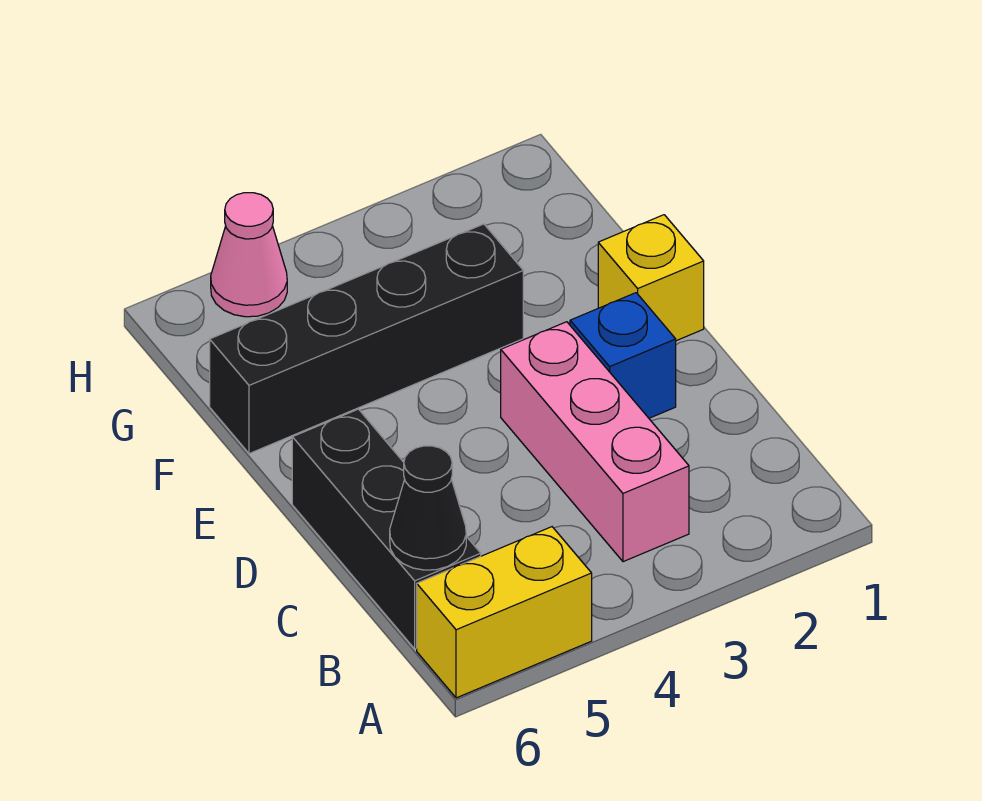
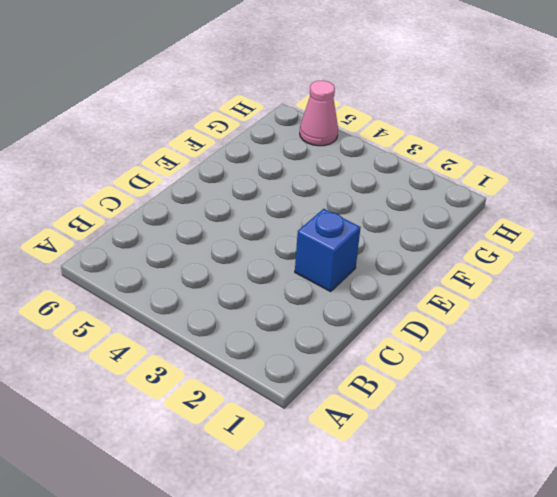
none -> yellow 1x2 brick [417,527,592,698]
none -> pink 1x3 brick [501,322,689,562]

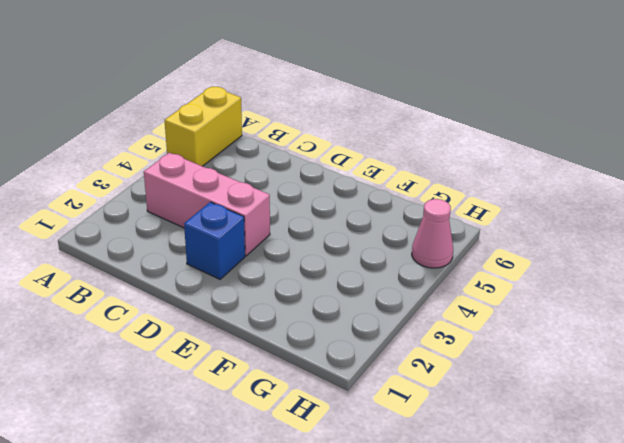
none -> black 1x3 brick [292,409,481,649]
none -> yellow 1x1 brick [598,215,704,341]

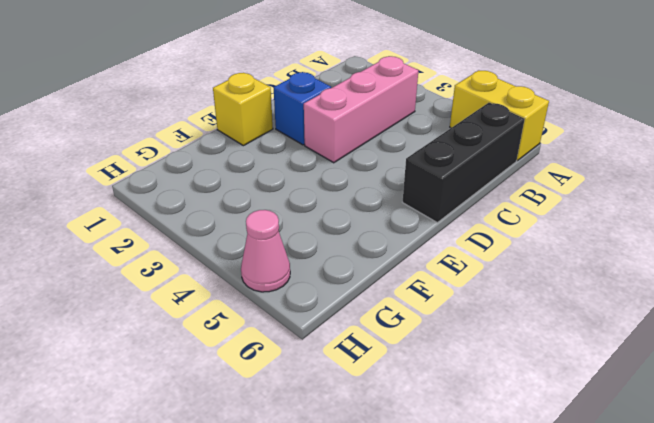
none -> black 1x4 brick [210,224,523,454]
none -> black 1x1 cone [390,446,466,570]

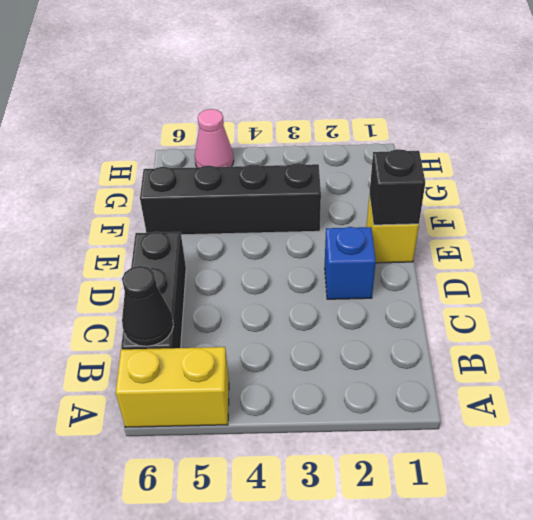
black 1x1 brick [369,149,425,225] -> none
none -> pink 1x3 brick [501,322,689,562]

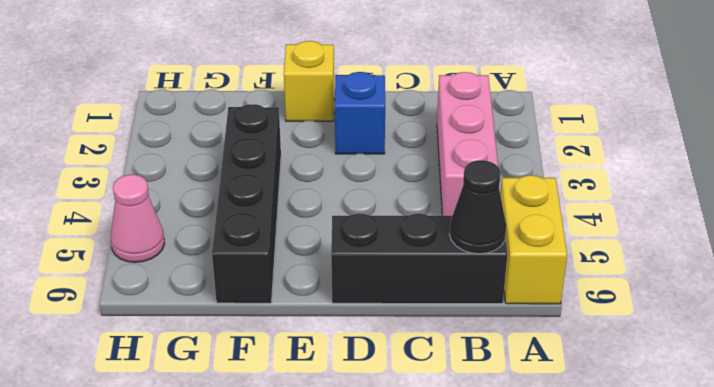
pink 1x3 brick [437,72,498,216] -> pink 1x3 brick turned to [501,322,689,562]

